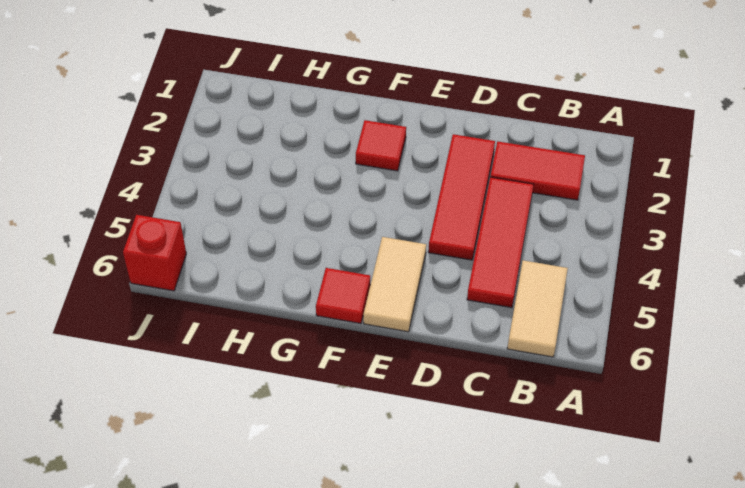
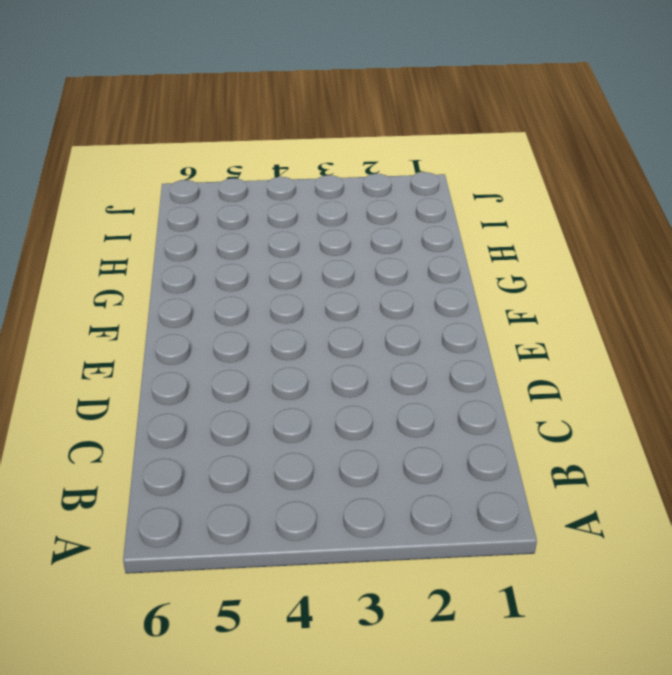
none -> red 1x2 tile [490,142,585,200]
none -> tan 1x2 tile [507,260,568,357]

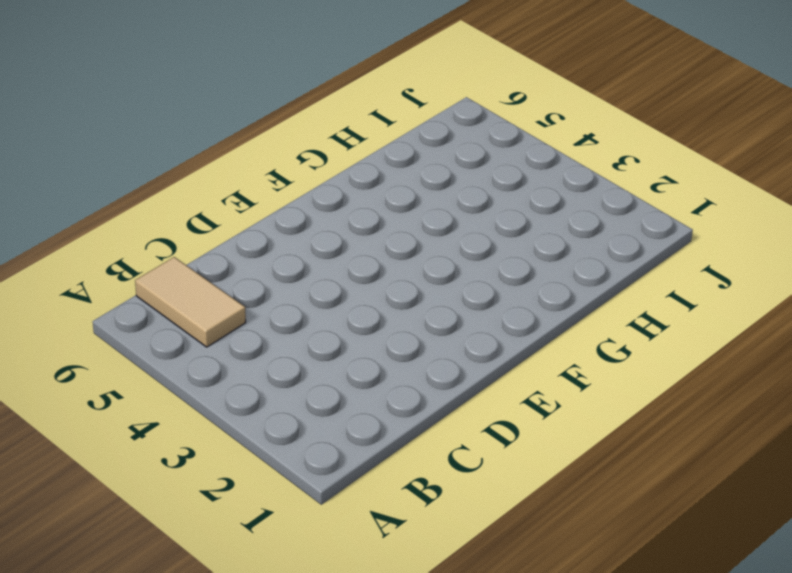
none -> red 1x2 tile [490,142,585,200]
none -> red 1x3 tile [467,177,534,308]

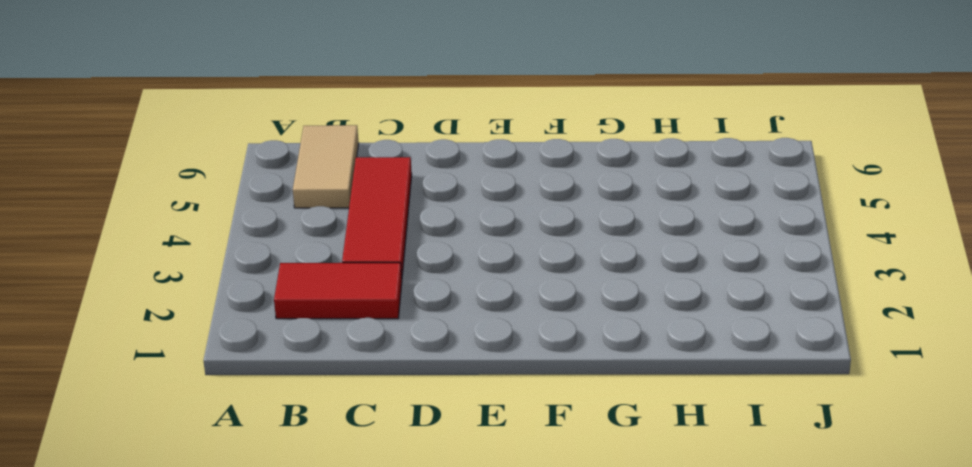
none -> red 1x3 tile [428,134,495,260]
none -> tan 1x2 tile [363,237,426,332]

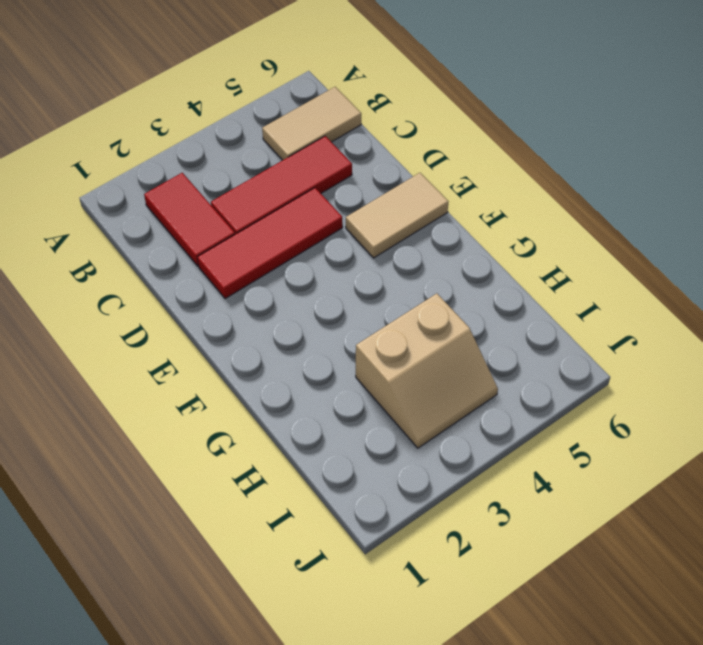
tan 2x2 slope [356,294,498,448] -> none
none -> red 1x1 tile [356,120,406,171]
none -> red 1x1 tile [316,268,370,323]

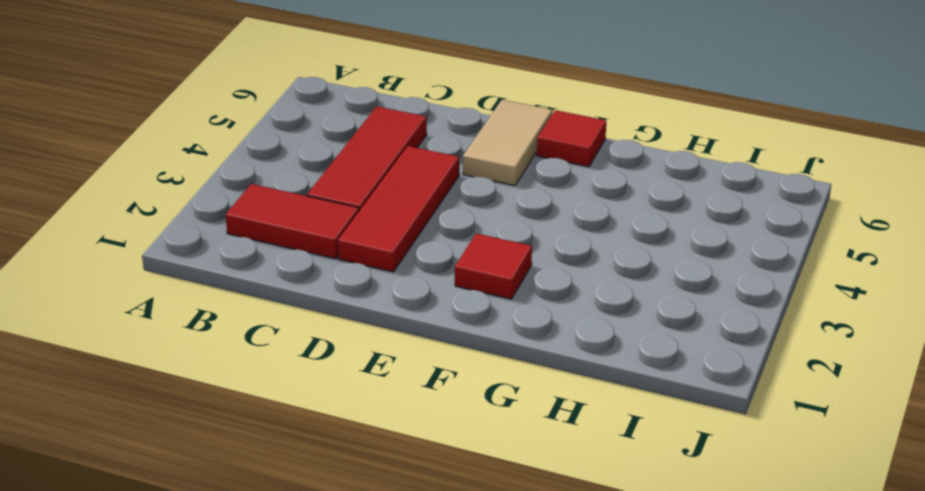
none -> tan 1x2 tile [507,260,568,357]
none -> red 1x1 brick [123,215,186,291]

